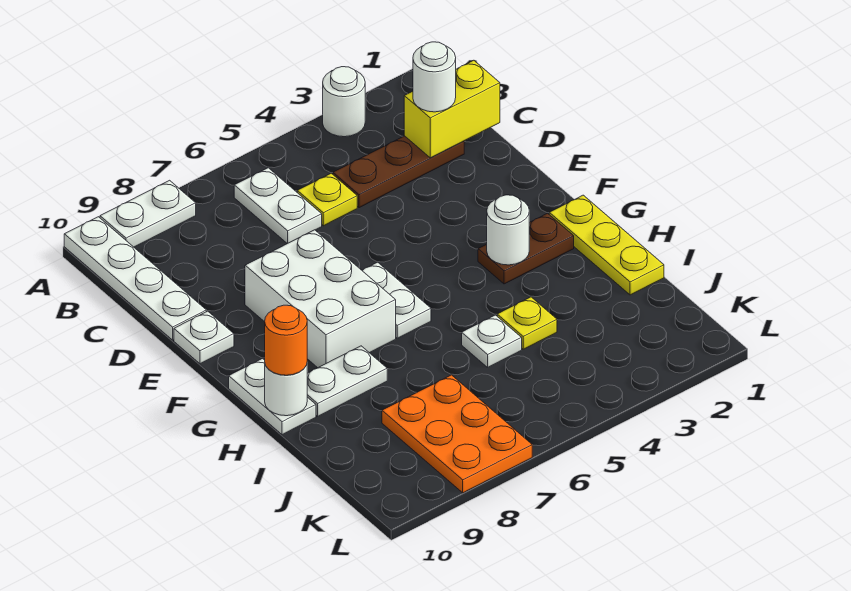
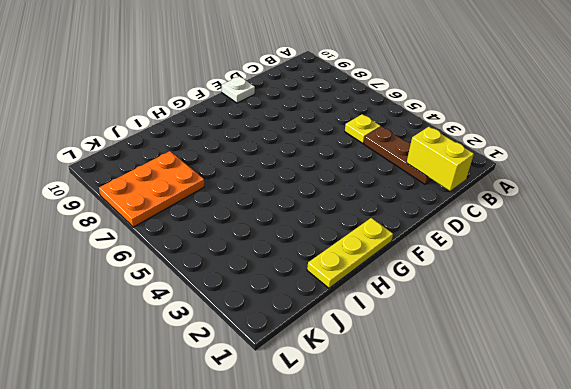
none -> white 1x1 round brick [323,67,365,137]
none -> white 1x2 plate [100,180,196,247]
none -> white 1x4 plate [64,217,206,340]

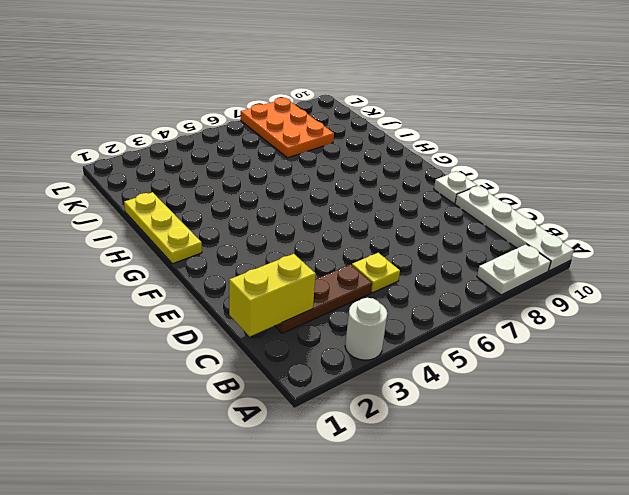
none -> white 1x2 plate [234,168,322,244]
none -> white 2x3 brick [245,230,396,368]
none -> white 1x2 plate [362,262,431,338]

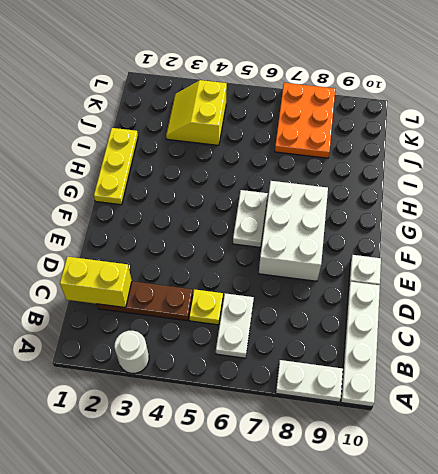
yellow 2x2 slope [166,80,227,145] -> none
none -> brown 1x2 plate [478,213,574,284]
none -> white 1x2 plate [229,359,316,435]
none -> white 1x2 plate [307,346,387,416]

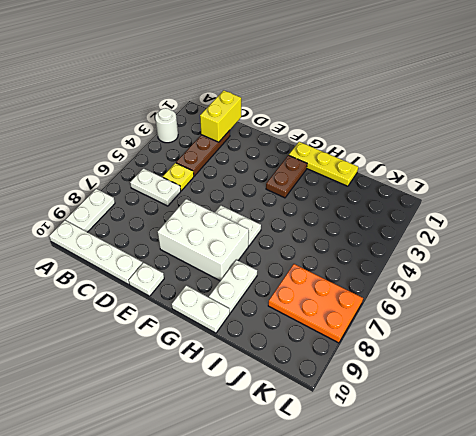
none -> yellow 1x1 plate [497,297,557,349]
none -> white 1x1 plate [462,315,522,367]
none -> white 1x1 round brick [487,195,529,265]

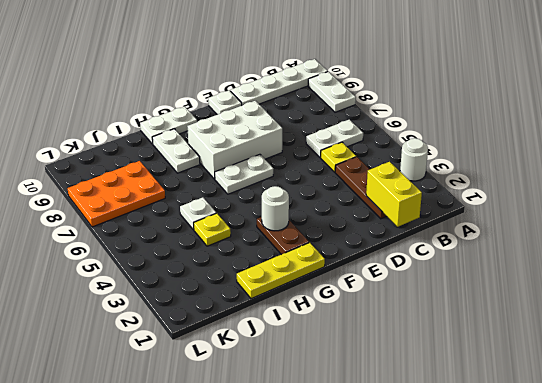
none -> white 1x1 round brick [265,365,307,416]
none -> white 1x1 round brick [413,42,456,112]
none -> orange 1x1 round brick [265,305,307,375]

